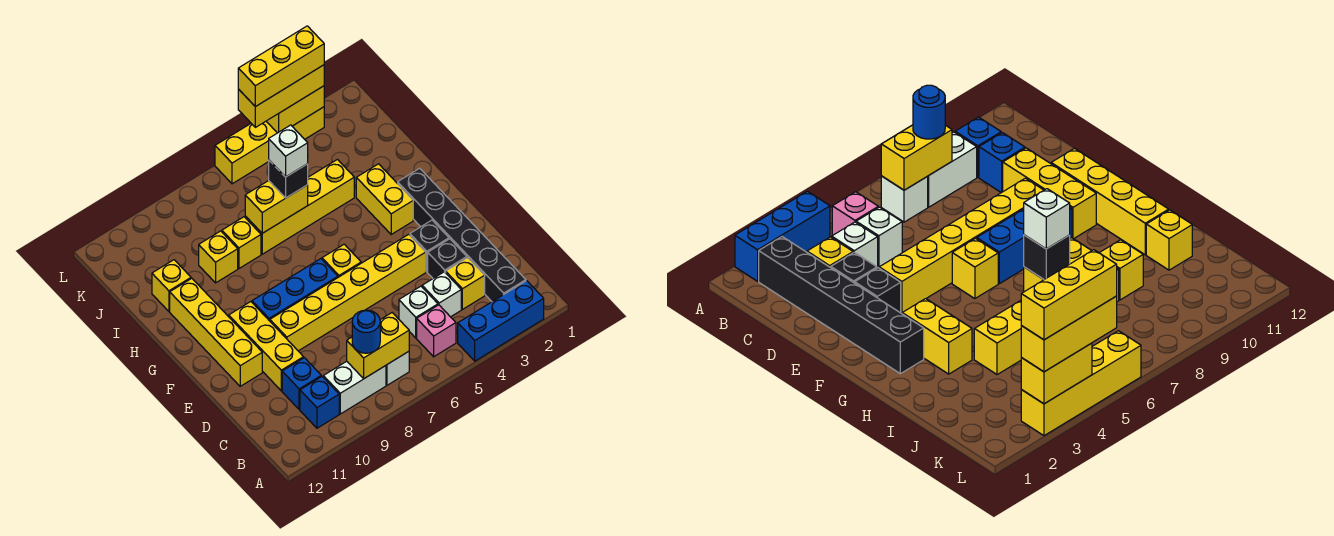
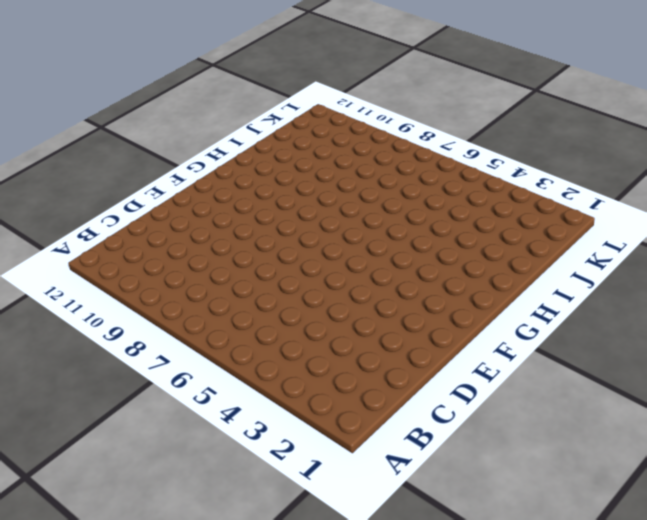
none -> blue 1x3 brick [458,281,544,361]
none -> black 1x6 brick [398,168,526,302]
none -> pink 1x1 brick [417,305,456,357]
none -> white 1x1 brick [386,351,409,385]

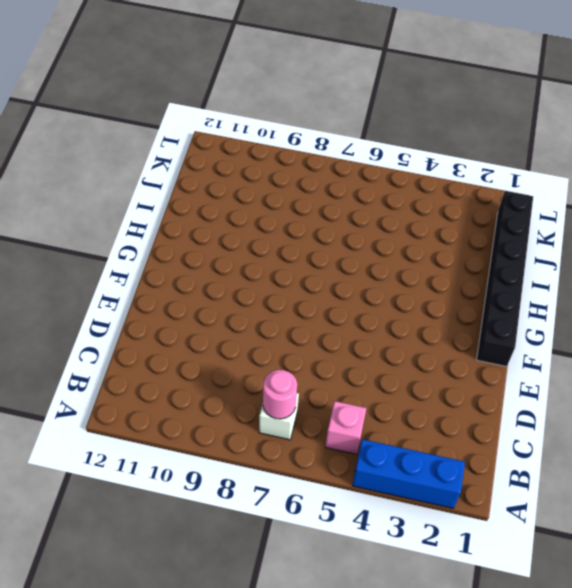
pink 1x1 round brick [263,370,297,419] -> yellow 1x2 brick [347,313,409,378]
black 1x6 brick [477,191,533,366] -> black 1x6 brick moved to [398,168,526,302]
none -> white 1x2 brick [323,361,386,414]
none -> blue 1x1 brick [300,377,339,428]
none -> yellow 1x1 brick [446,258,485,309]
none -> white 1x1 brick [422,272,461,317]

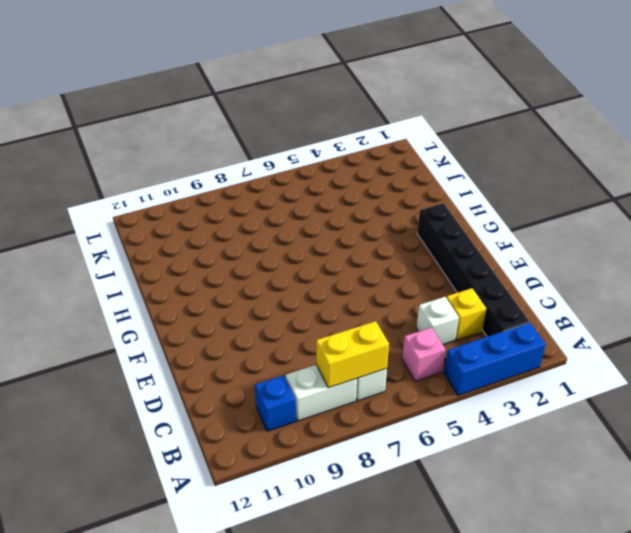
none -> white 1x1 brick [399,286,438,338]
none -> blue 1x1 brick [282,358,321,410]
none -> black 1x1 brick [428,239,467,278]
none -> yellow 1x3 brick [229,302,304,391]

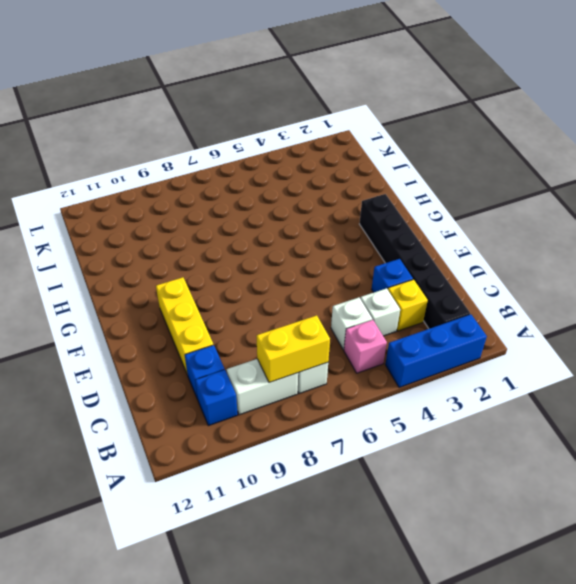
blue 1x1 brick [372,259,413,293] -> black 1x1 brick [428,239,467,278]
none -> black 1x1 brick [410,220,449,272]
none -> yellow 1x6 brick [270,234,426,351]
none -> yellow 1x4 brick [170,278,262,386]
none -> yellow 1x1 brick [322,244,361,277]

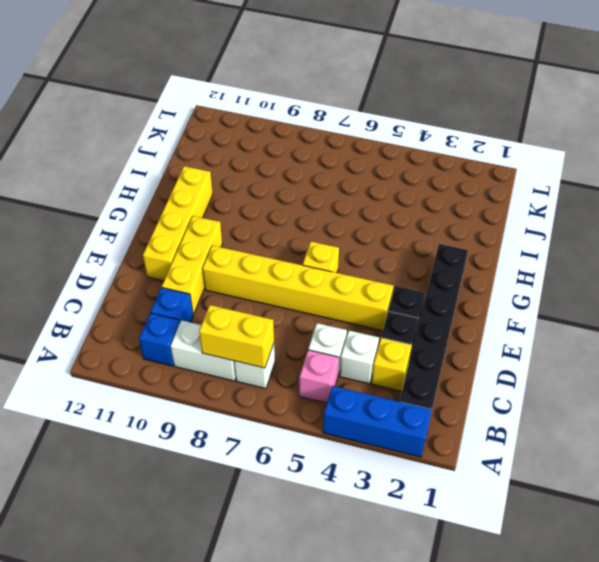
none -> blue 1x3 brick [252,259,338,321]
none -> yellow 1x2 brick [356,164,413,234]
none -> yellow 1x4 brick [245,159,354,254]
none -> yellow 1x1 brick [222,217,261,268]

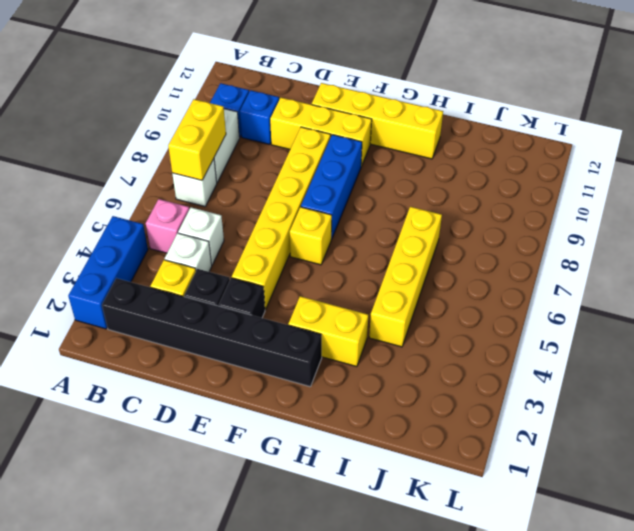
none -> yellow 1x1 brick [222,217,261,268]
none -> yellow 1x1 brick [199,231,238,283]
none -> yellow 1x1 brick [152,260,191,311]
none -> yellow 1x4 brick [215,107,324,184]

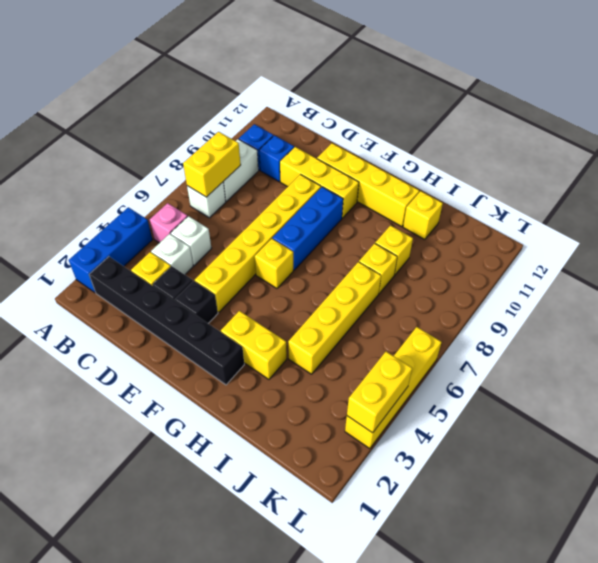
none -> yellow 1x2 brick [245,181,308,233]
none -> blue 1x1 round brick [352,310,380,353]
none -> black 1x1 brick [269,160,308,198]
none -> yellow 1x3 brick [238,65,324,127]

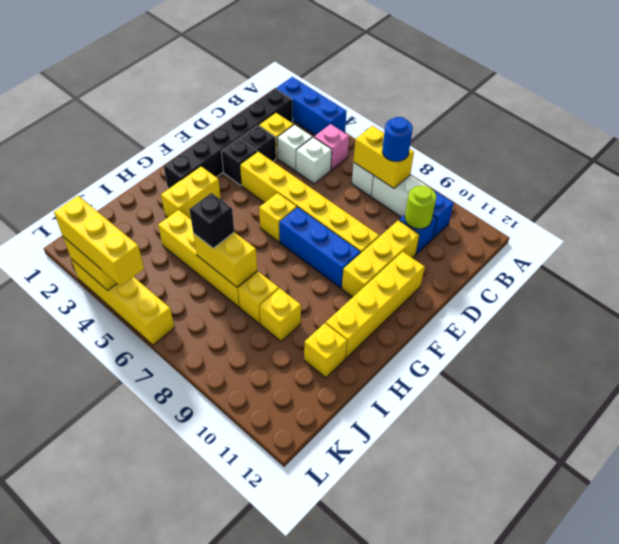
lime 1x1 round brick [405,185,436,229] -> none
none -> white 1x1 brick [269,125,308,177]
none -> yellow 1x3 brick [238,26,324,107]

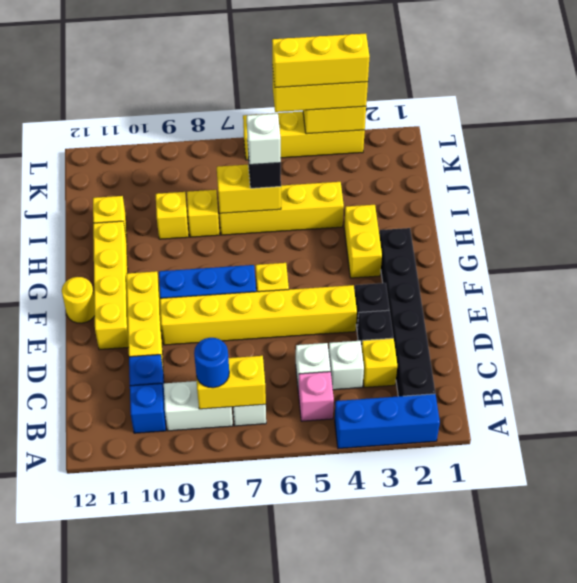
yellow 1x1 round brick [62,277,95,323] -> none

